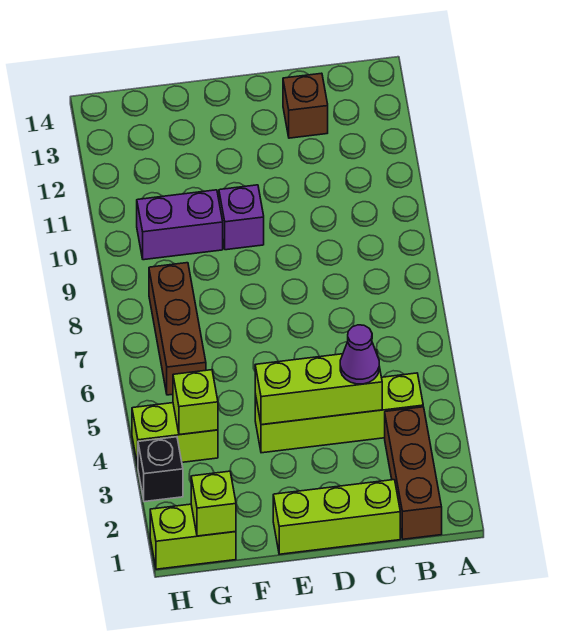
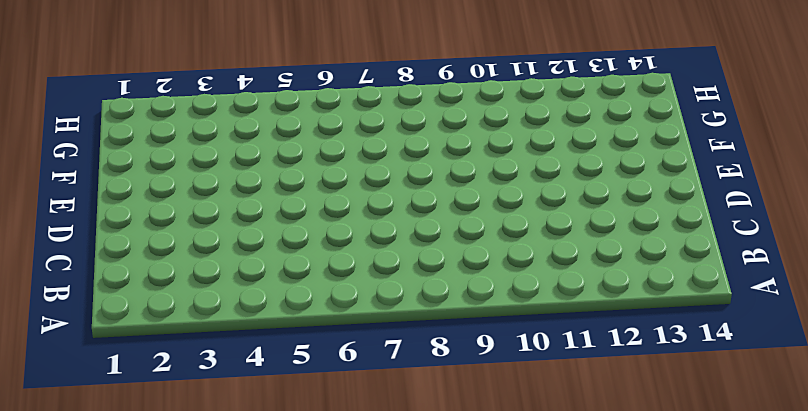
none -> brown 1x3 brick [385,407,442,539]
none -> lime 1x4 brick [255,373,423,453]
none -> lime 1x3 brick [273,480,400,554]

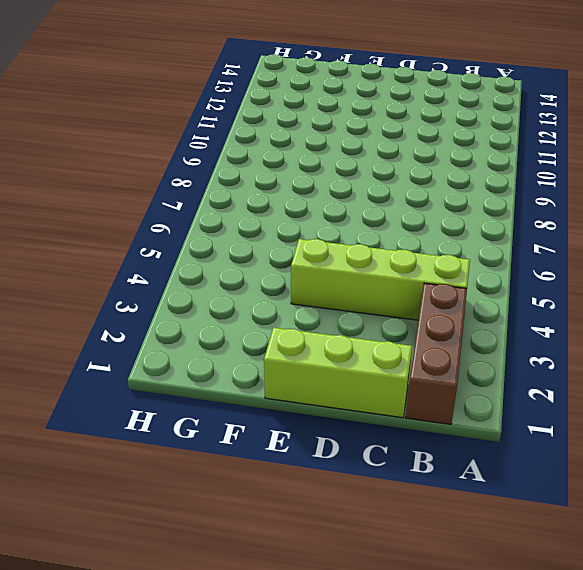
none -> brown 1x1 brick [283,73,328,138]
none -> purple 1x1 brick [219,185,264,250]
none -> purple 1x2 brick [137,190,223,260]

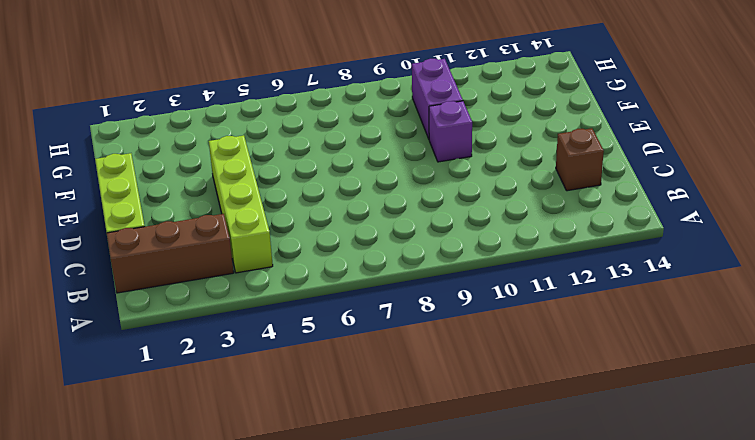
none -> lime 1x2 brick [150,504,236,569]
none -> lime 1x2 brick [132,403,218,466]
none -> brown 1x3 brick [149,263,206,395]

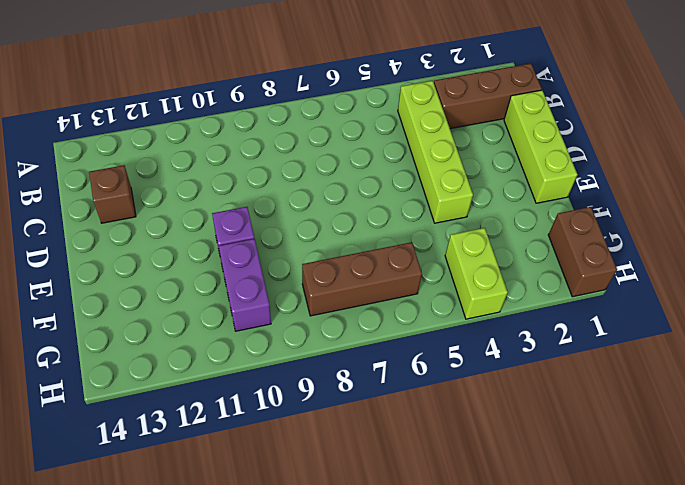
brown 1x2 brick [548,207,617,297] -> lime 1x2 brick [150,504,236,569]
none -> black 1x1 brick [138,437,183,502]
none -> lime 1x3 brick [255,350,382,425]
none -> lime 1x1 brick [191,471,236,536]

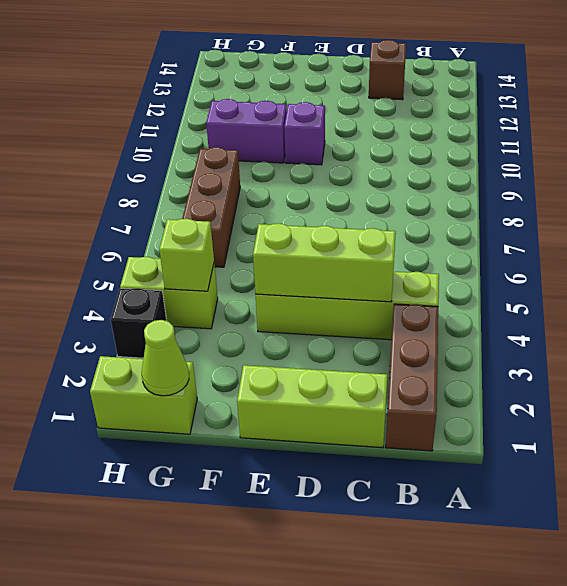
lime 1x1 cone [142,320,189,396] -> lime 1x1 brick [191,471,236,536]
none -> purple 1x1 cone [340,325,379,384]

